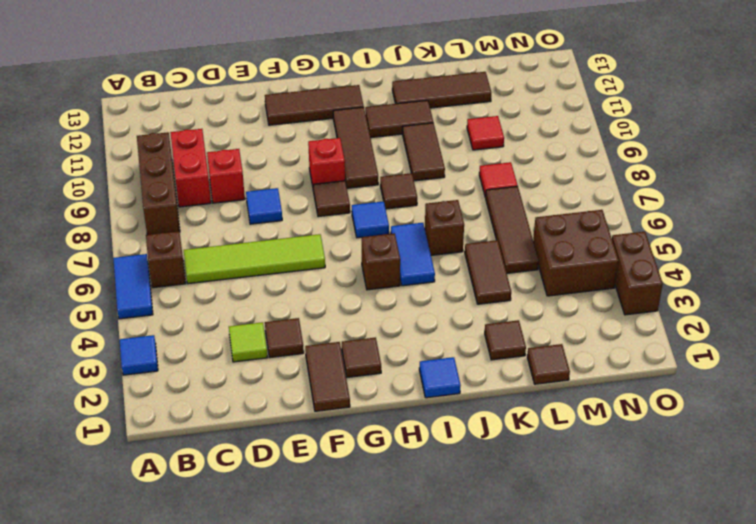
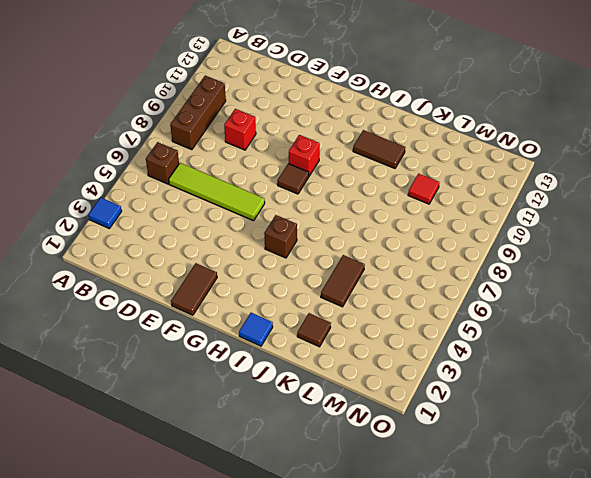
none -> blue 1x2 tile [113,254,153,319]
none -> red 1x2 brick [170,129,211,207]
none -> lime 1x1 tile [229,322,267,362]
none -> brown 1x1 tile [265,318,304,358]

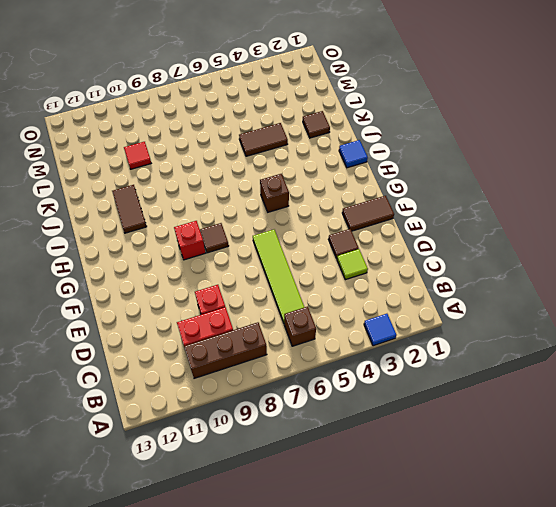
none -> blue 1x2 tile [113,254,153,319]
none -> blue 1x1 tile [246,188,282,224]
none -> brown 1x3 tile [265,85,364,125]
none -> brown 1x1 tile [342,337,381,377]

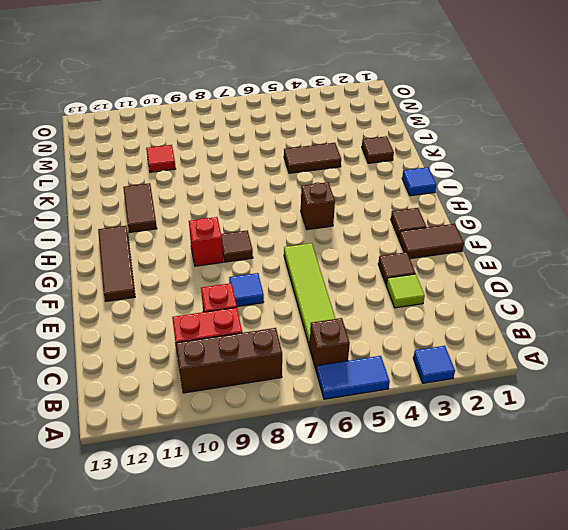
none -> blue 1x1 tile [352,201,389,238]
none -> brown 1x3 tile [333,107,378,188]
none -> blue 1x2 tile [391,223,435,286]
none -> brown 1x1 tile [380,173,417,209]

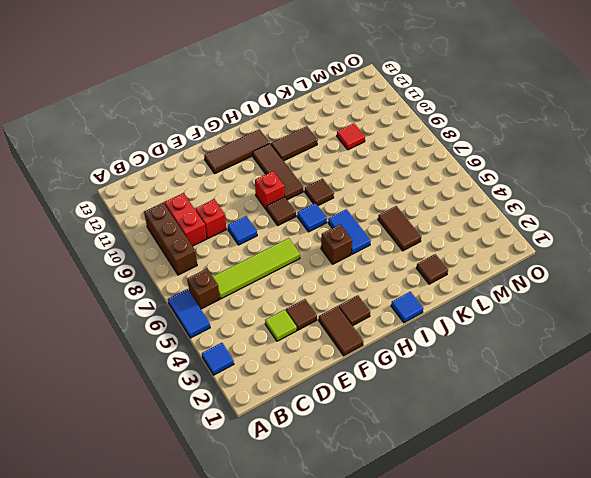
none -> brown 1x1 brick [425,200,464,255]
none -> brown 1x2 tile [403,123,445,181]
none -> brown 1x3 tile [392,72,491,108]
none -> brown 1x1 tile [527,344,570,384]

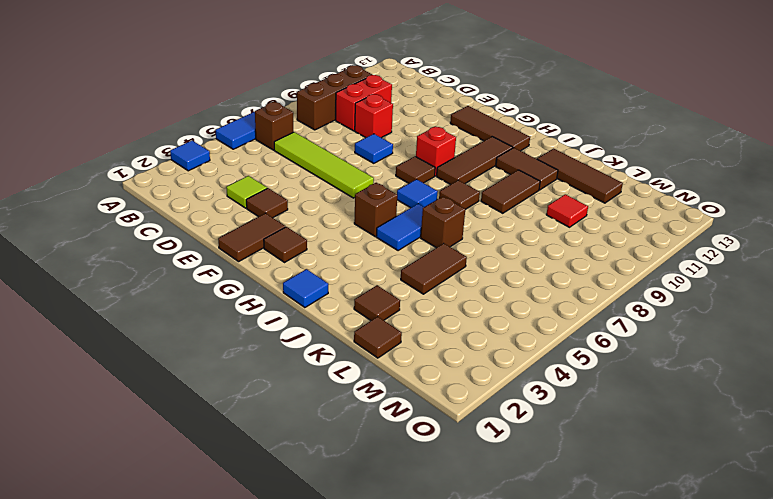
none -> brown 1x3 tile [485,186,539,273]
none -> red 1x1 tile [479,162,518,197]
none -> brown 2x2 brick [533,210,619,296]
none -> brown 1x2 brick [612,232,663,315]

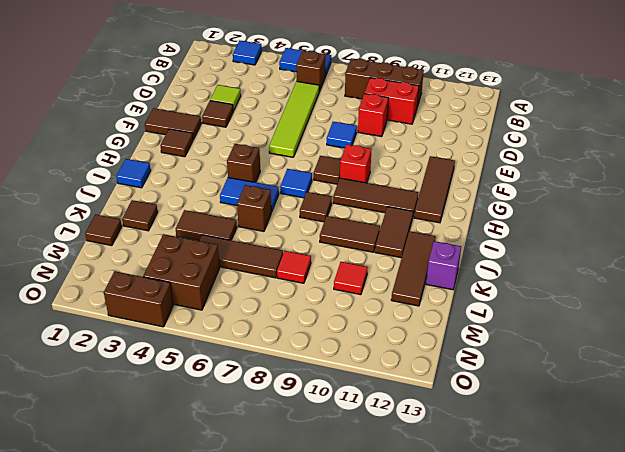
purple 1x1 brick [426,241,461,290] -> none

